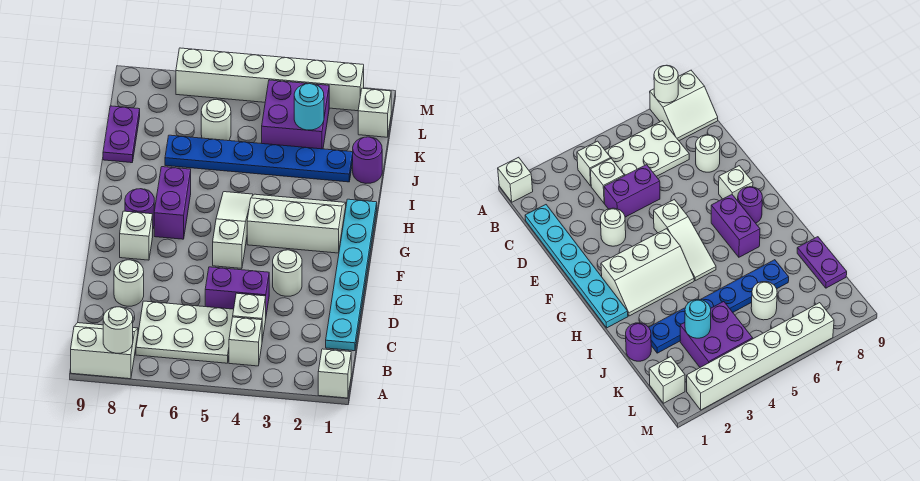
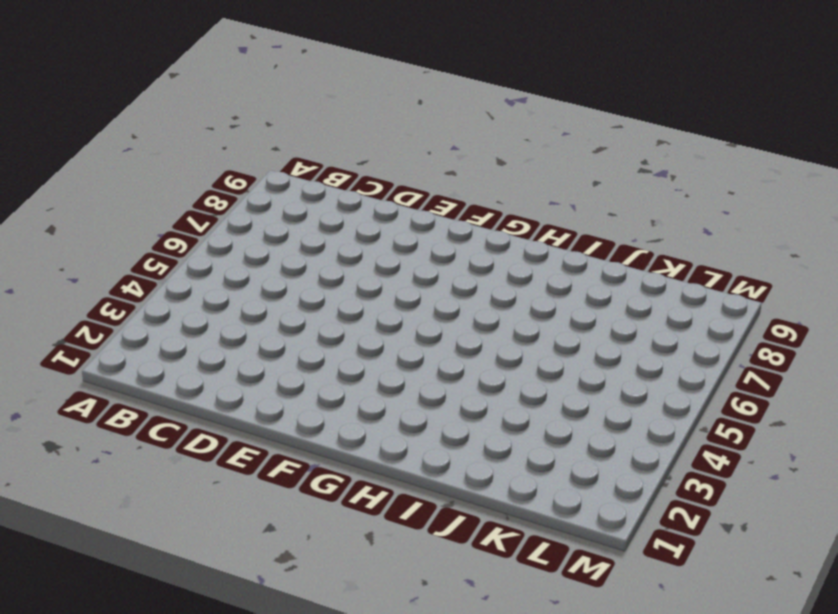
none -> white 1x1 brick [318,349,351,398]
none -> white 2x2 slope [71,323,138,379]
none -> white 1x1 brick [229,317,262,366]

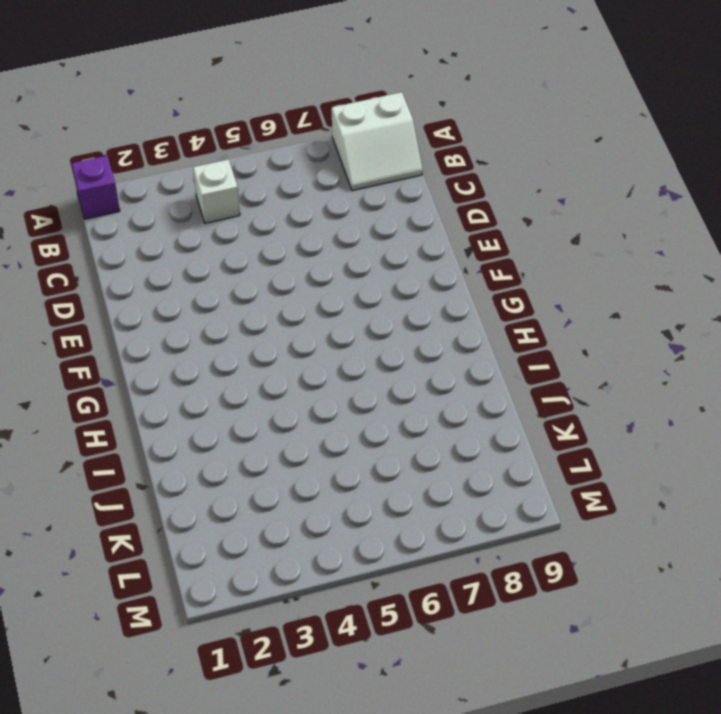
purple 1x1 brick [72,156,120,219] -> white 1x1 brick [318,349,351,398]
none -> white 2x3 plate [136,301,234,363]
none -> cyan 1x6 plate [326,199,377,351]
none -> white 1x1 brick [233,293,266,340]

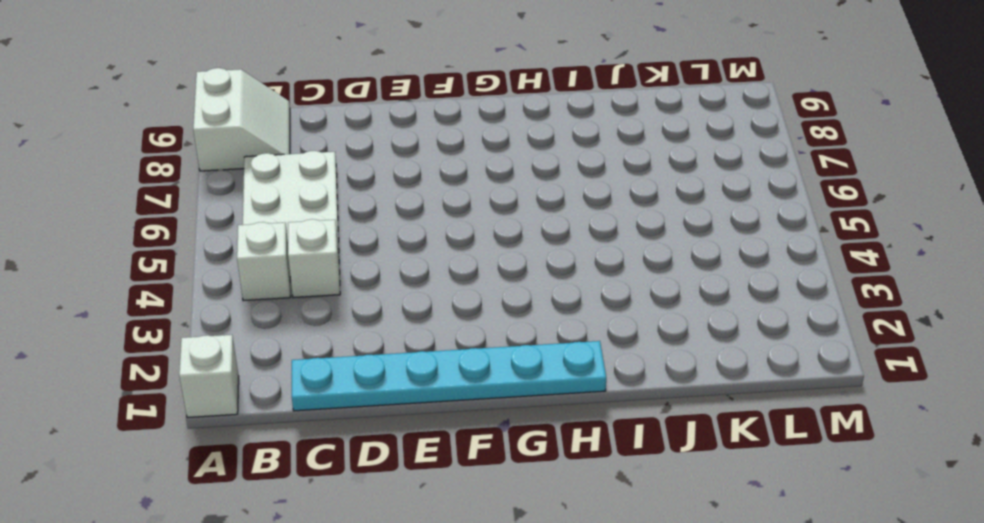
none -> purple 1x2 brick [205,267,269,314]
none -> white 1x1 round brick [114,260,144,306]
none -> white 1x1 round brick [273,250,302,296]

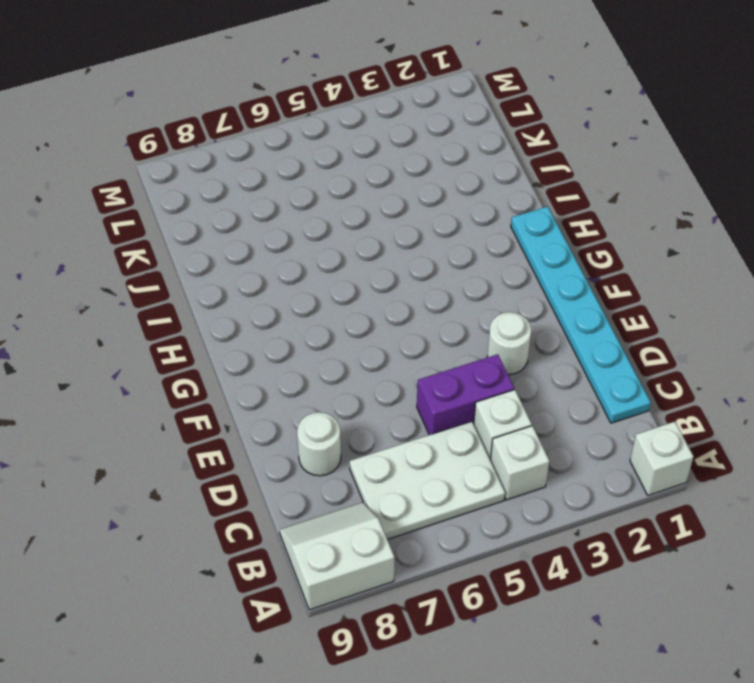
none -> white 1x3 slope [213,192,253,269]
none -> white 1x1 brick [120,211,153,260]
none -> white 2x3 slope [247,194,346,253]

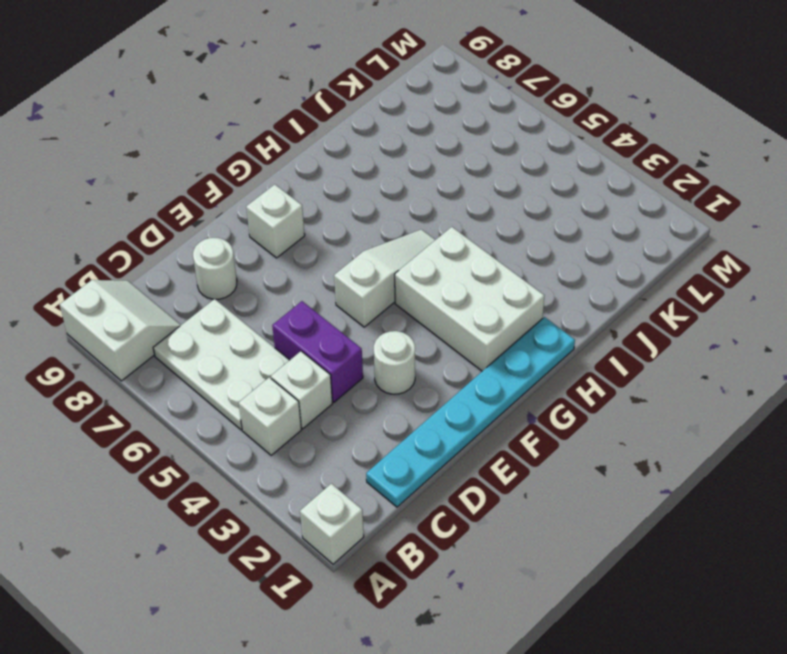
white 2x3 brick [395,227,544,371] -> white 2x3 slope [247,194,346,253]
none -> purple 1x2 brick [154,167,191,239]
none -> purple 1x1 round brick [125,189,154,228]
none -> purple 1x1 round brick [353,137,382,183]

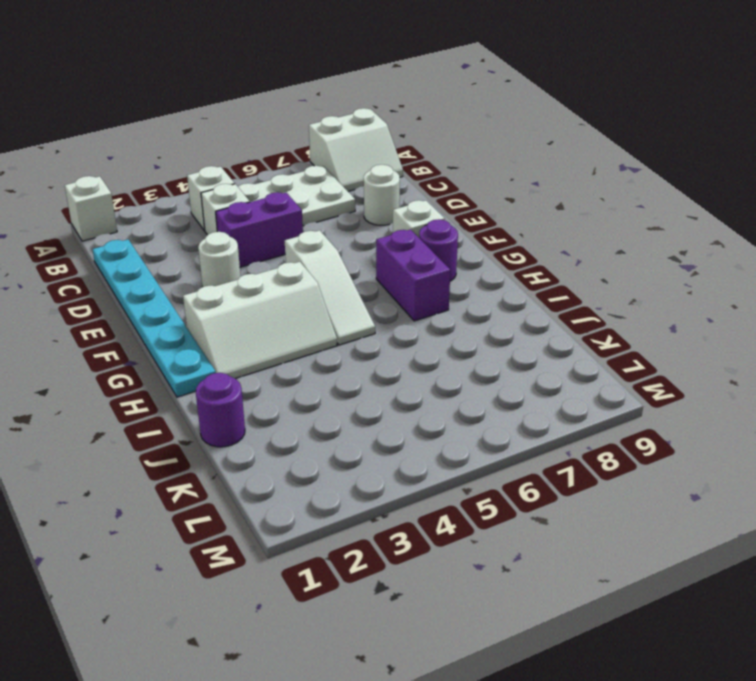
none -> blue 1x6 plate [165,135,353,182]
none -> purple 1x2 plate [103,106,140,163]
none -> purple 2x2 brick [262,80,329,149]

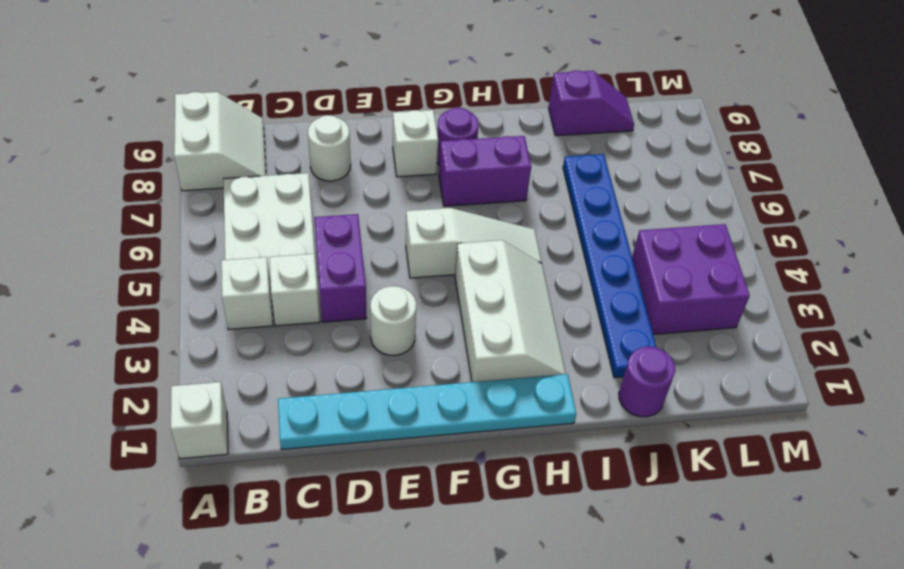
purple 1x2 slope [548,71,634,136] -> purple 1x2 plate [103,106,140,163]
none -> white 1x1 round brick [201,100,231,141]
none -> white 1x1 brick [358,88,391,137]
none -> white 1x6 brick [176,48,364,111]

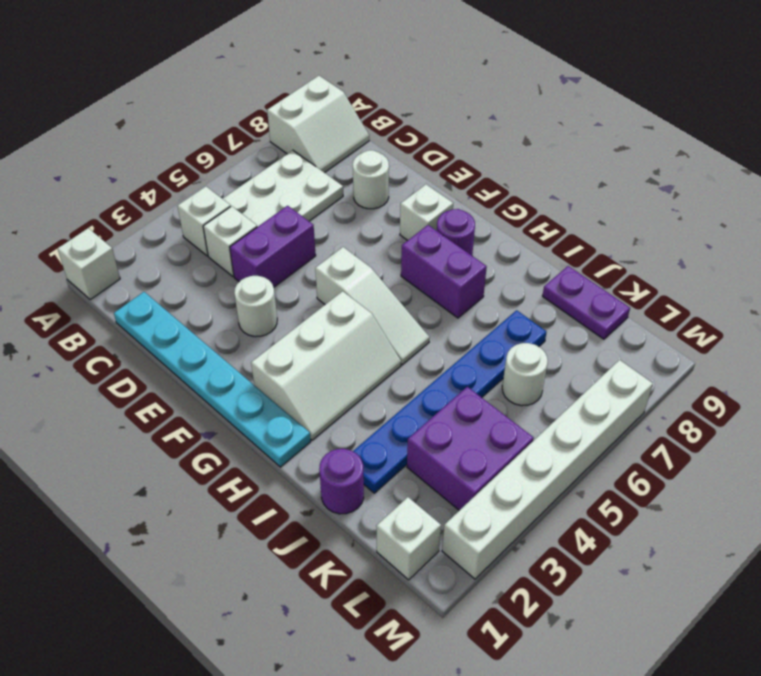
none -> white 1x1 round brick [103,307,133,353]
none -> cyan 1x1 round brick [294,84,324,130]

